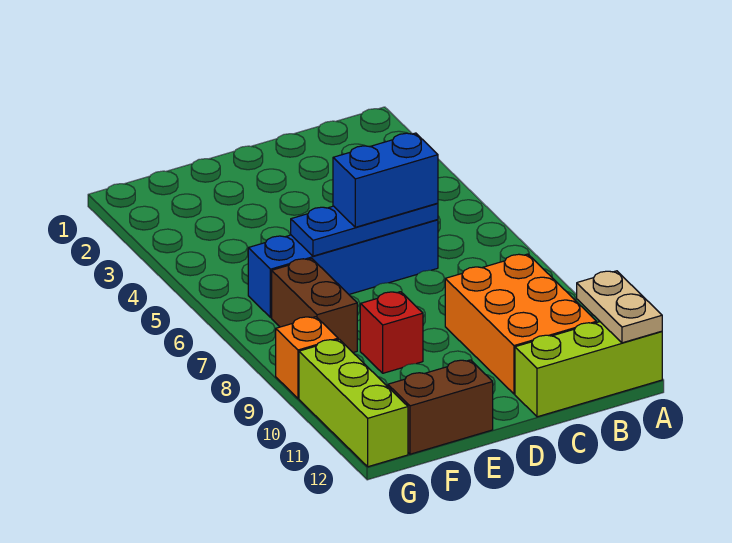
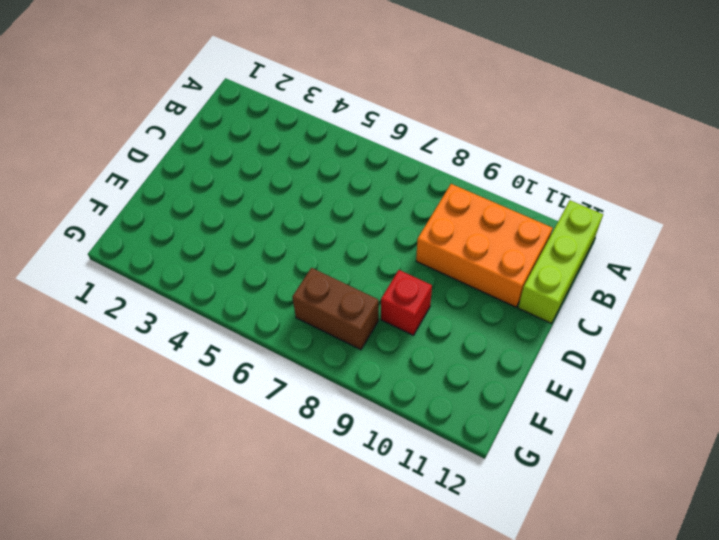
none -> blue 1x4 brick [248,220,438,318]
none -> brown 1x2 brick [388,360,493,454]

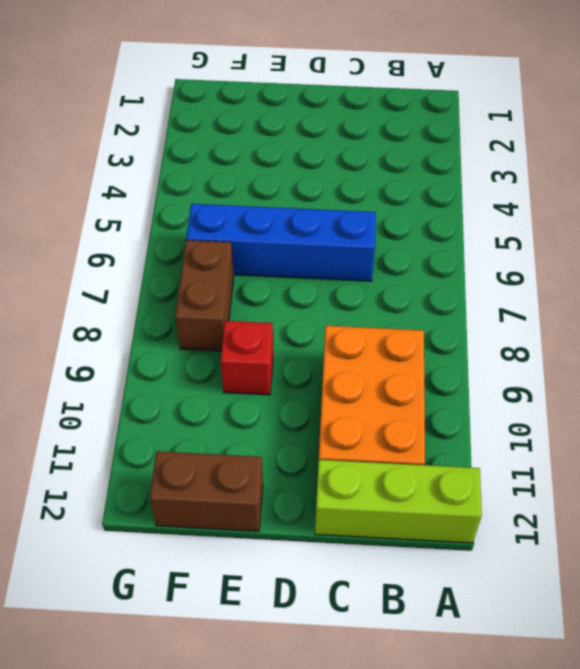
none -> orange 1x1 brick [276,317,338,398]
none -> lime 1x3 brick [299,339,408,467]

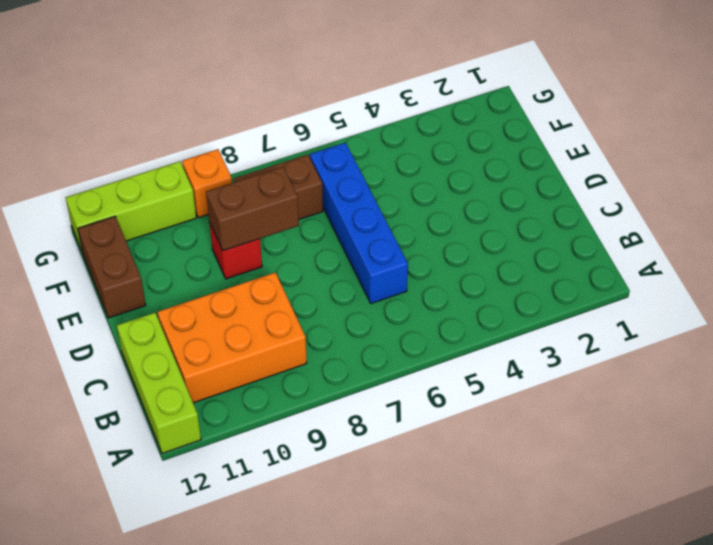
brown 1x2 brick [206,167,299,251] -> none
none -> tan 1x2 plate [577,271,662,343]
none -> blue 1x3 plate [291,203,438,256]

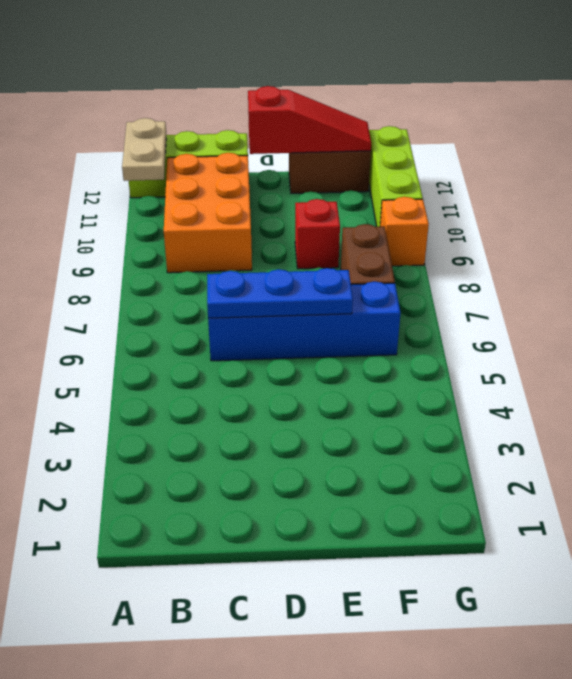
red 1x3 slope [248,86,371,154] -> none
none -> blue 1x2 brick [333,133,438,227]

